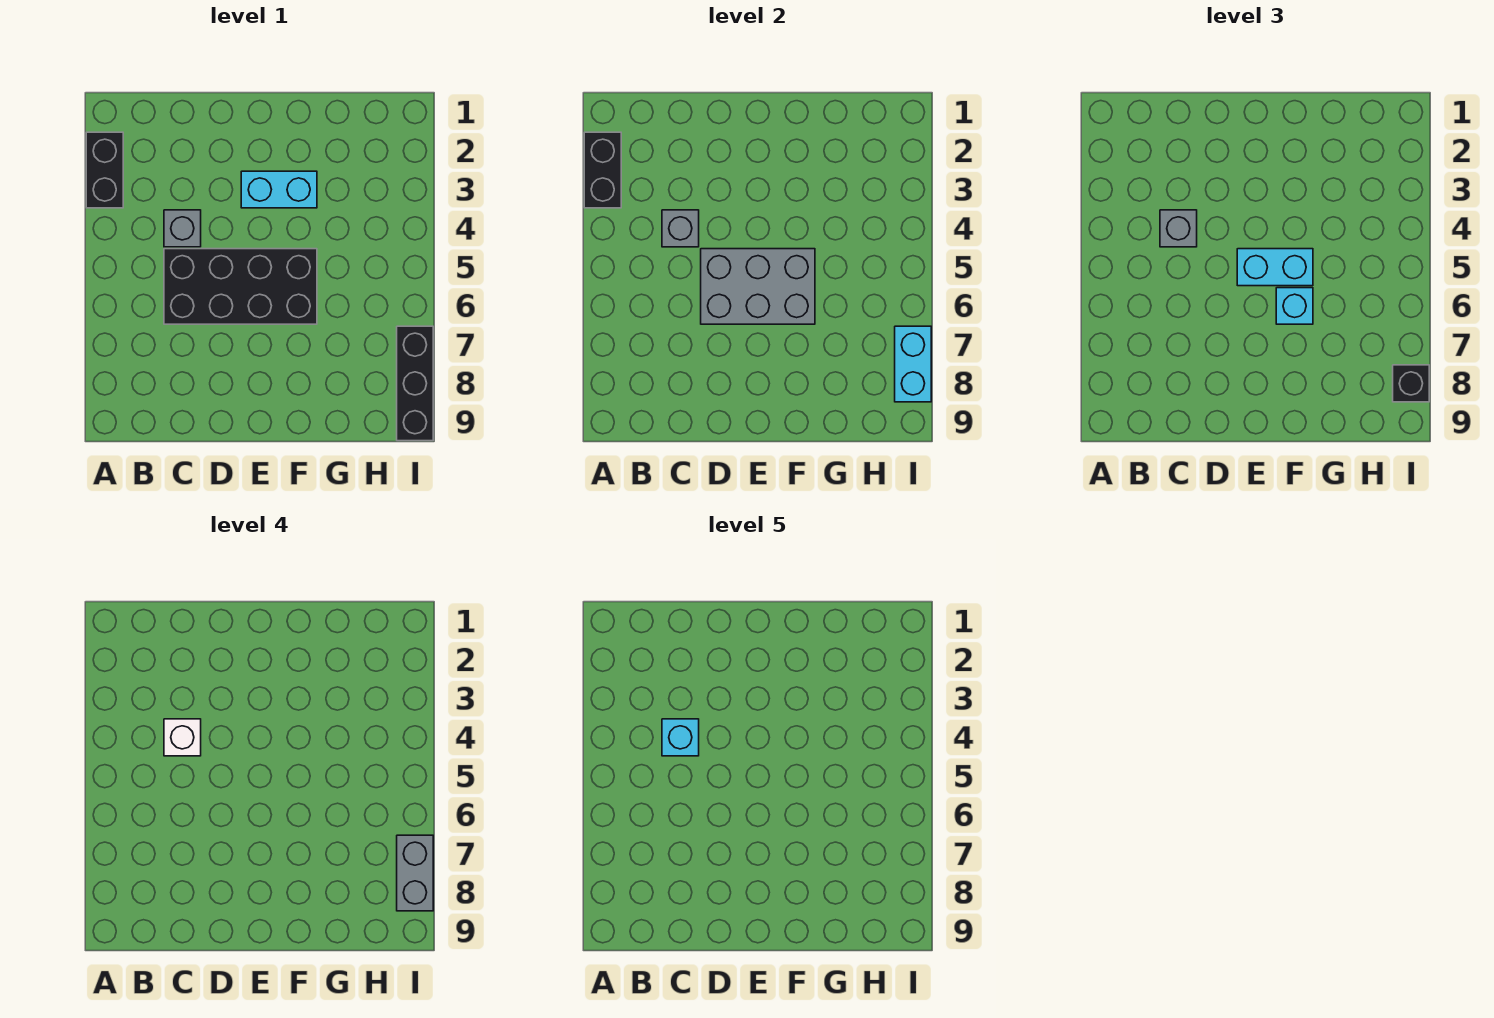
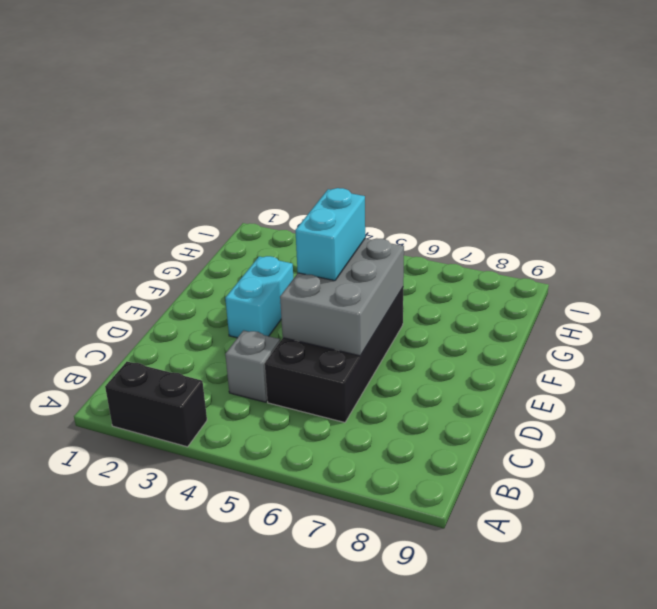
none -> black 1x3 brick [397,326,433,441]
none -> black 1x2 brick [584,132,621,208]
none -> grey 1x1 brick [662,210,699,247]

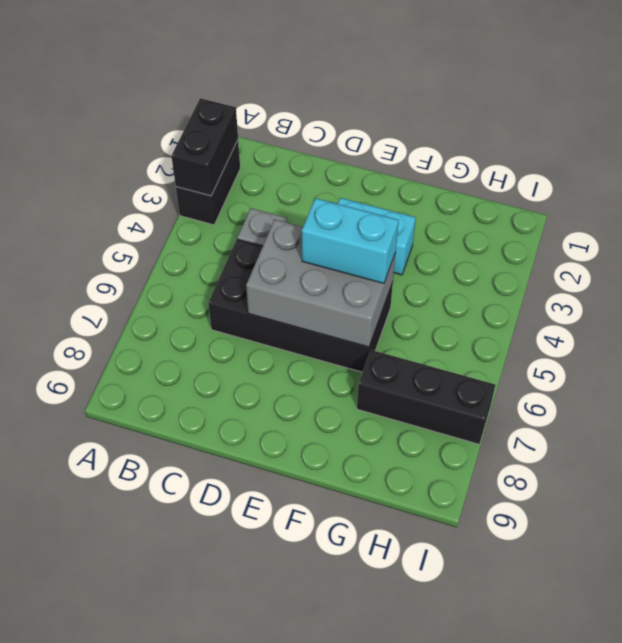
black 1x3 brick [357,350,495,444] -> black 1x3 brick turned to [397,326,433,441]
none -> grey 1x1 brick [662,210,699,247]
none -> cyan 1x2 brick [895,326,931,402]
none -> grey 1x1 brick [1160,210,1197,247]

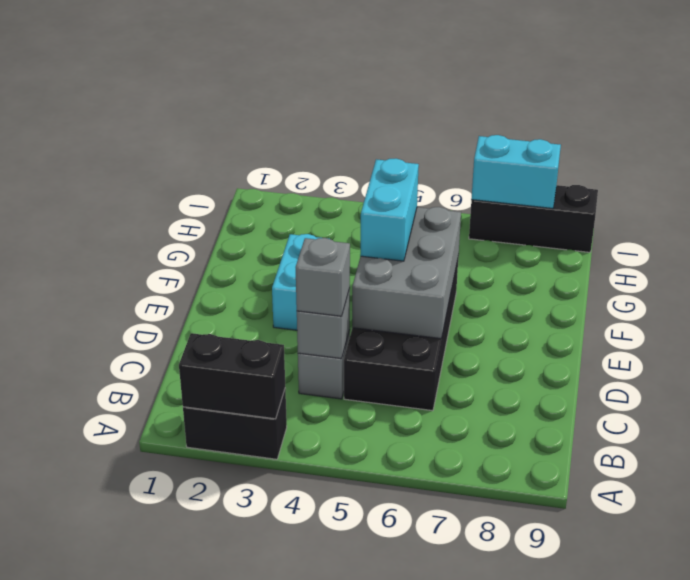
none -> cyan 1x1 brick [1276,288,1313,324]
none -> black 1x1 brick [1393,365,1429,402]
none -> white 1x1 brick [164,719,201,756]

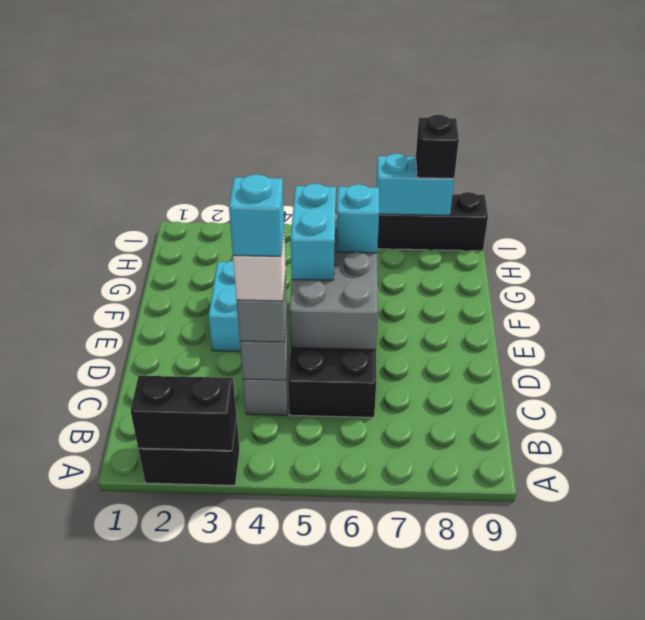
none -> grey 1x2 brick [397,835,433,911]

